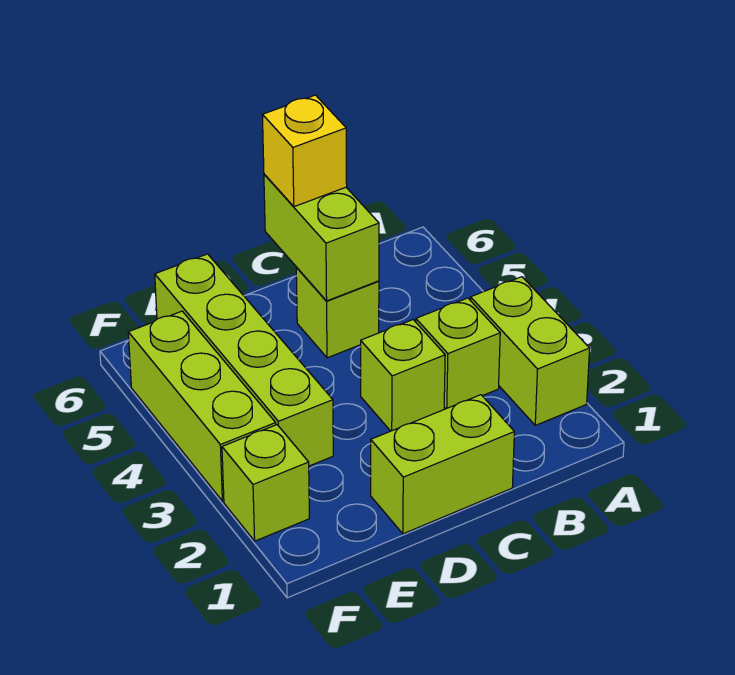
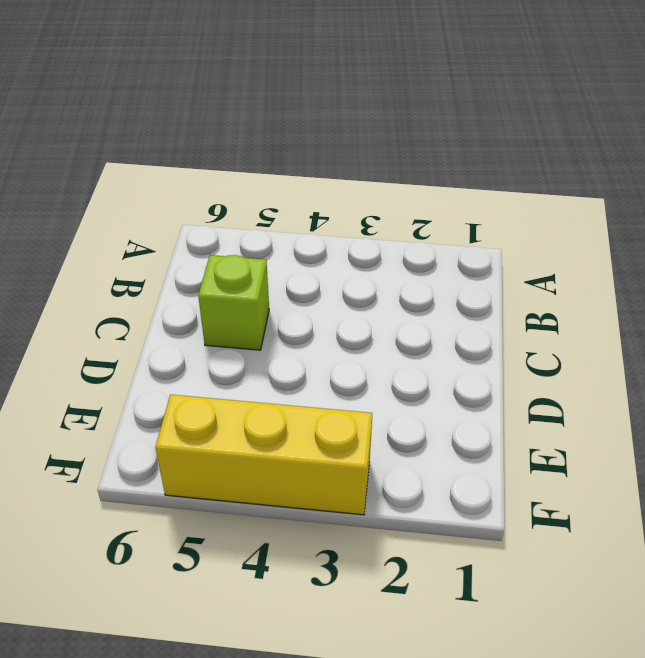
yellow 1x3 brick [155,395,372,515] -> lime 1x3 brick [128,311,276,501]
none -> lime 1x2 brick [470,277,590,425]
none -> lime 1x1 brick [416,298,500,409]

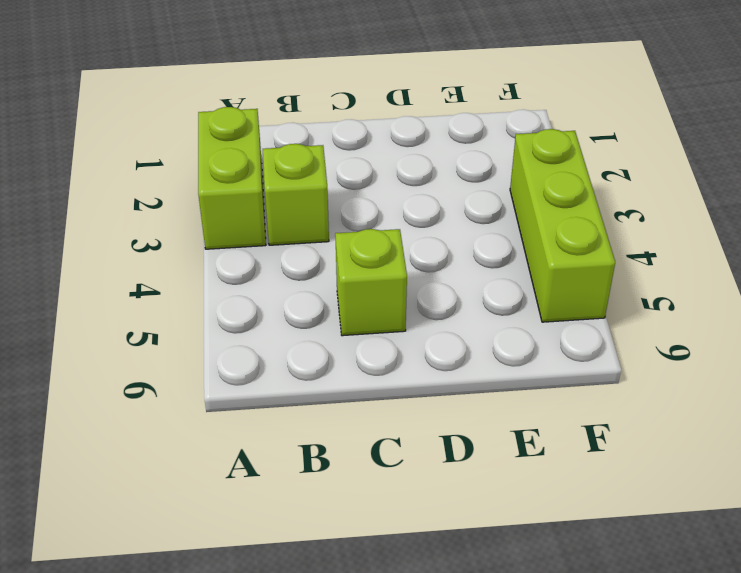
none -> lime 1x2 brick [371,395,514,534]
none -> lime 1x1 brick [361,320,445,431]

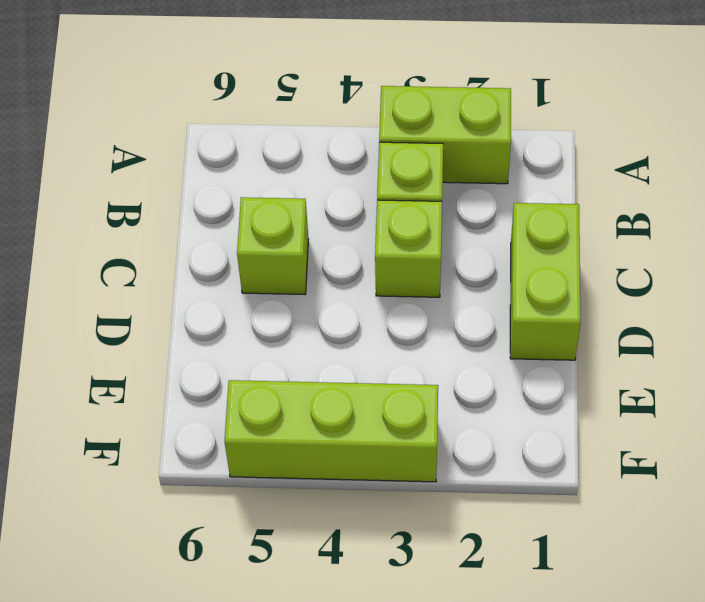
none -> lime 1x4 brick [155,254,333,466]
none -> lime 1x1 brick [222,425,309,541]

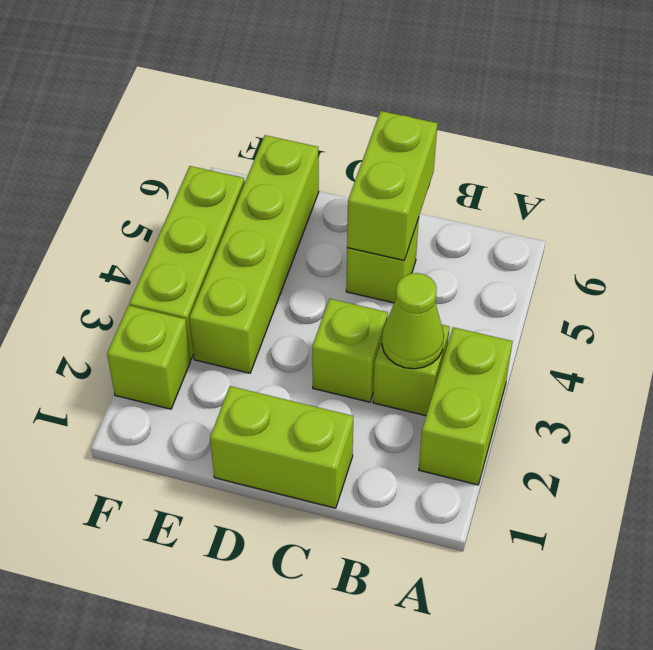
lime 1x1 cone [382,273,444,369] -> none
none -> yellow 1x1 brick [262,95,347,207]

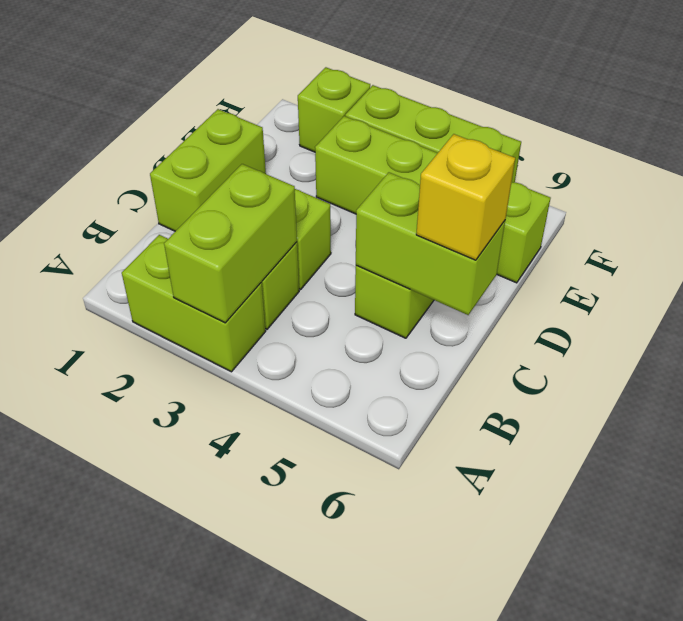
lime 1x2 brick [164,164,297,323] -> none

